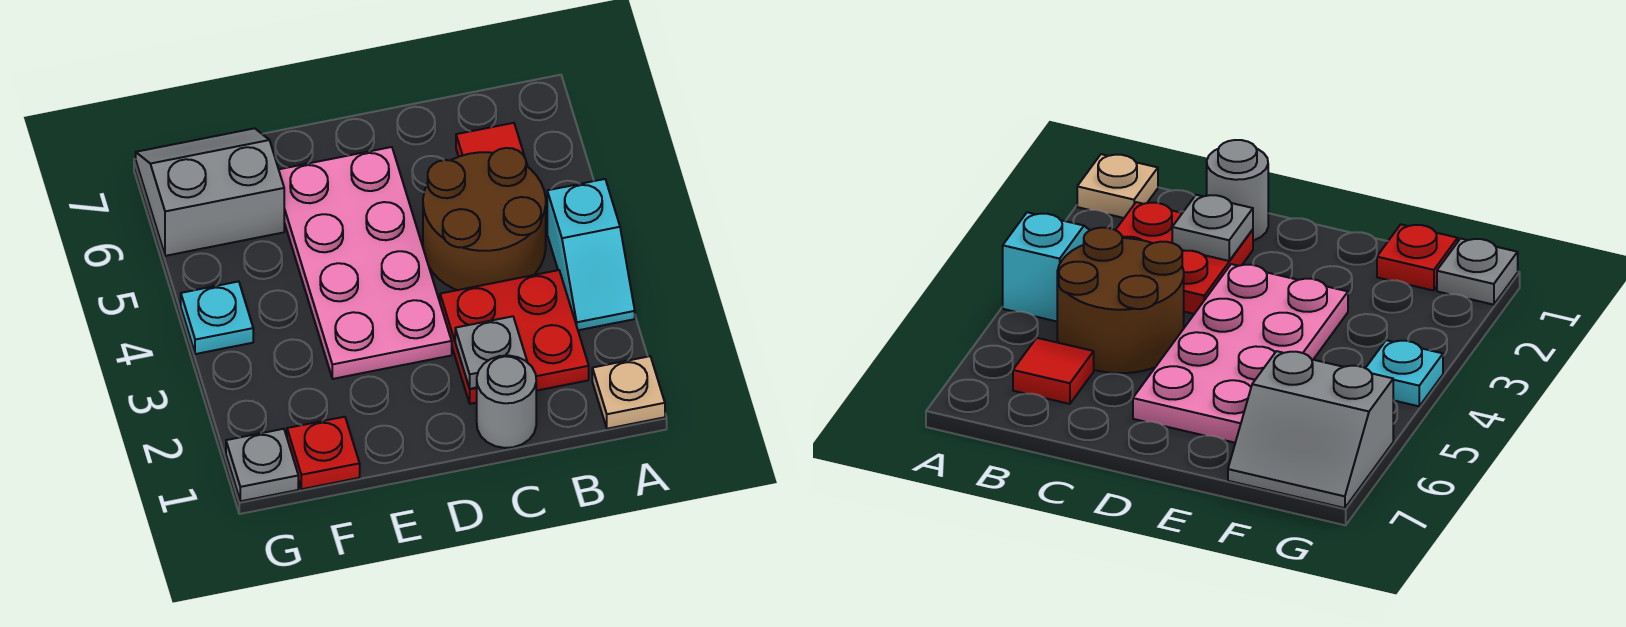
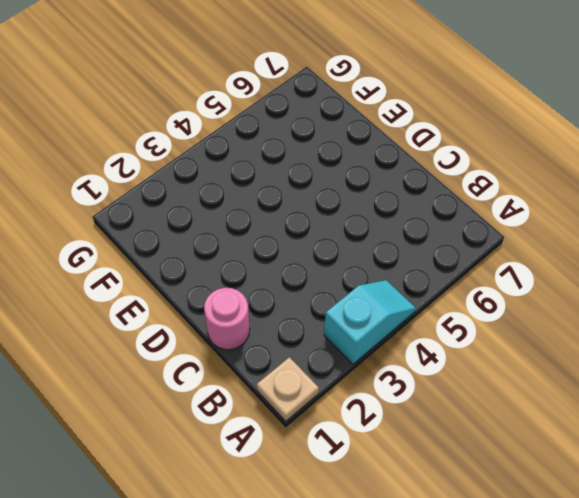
cyan 1x2 slope [324,280,416,364] -> cyan 1x2 slope turned to [547,179,635,330]
pink 1x1 round brick [204,288,250,350] -> grey 1x1 round brick [477,355,536,448]
none -> red 2x2 plate [440,270,589,404]
none -> brown 2x2 round brick [423,148,546,290]
none -> red 1x1 tile [456,123,528,167]

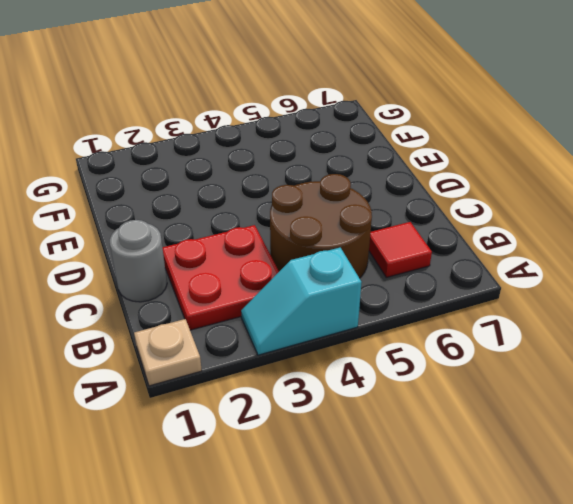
none -> pink 2x4 plate [279,147,452,379]
none -> red 1x1 plate [287,417,360,489]
none -> grey 2x2 slope [136,128,284,256]

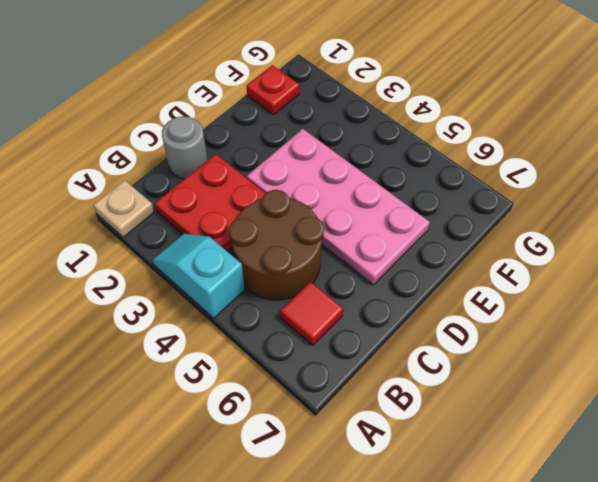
none -> grey 2x2 slope [136,128,284,256]
none -> grey 1x1 plate [226,429,298,501]
none -> cyan 1x1 plate [181,281,253,354]

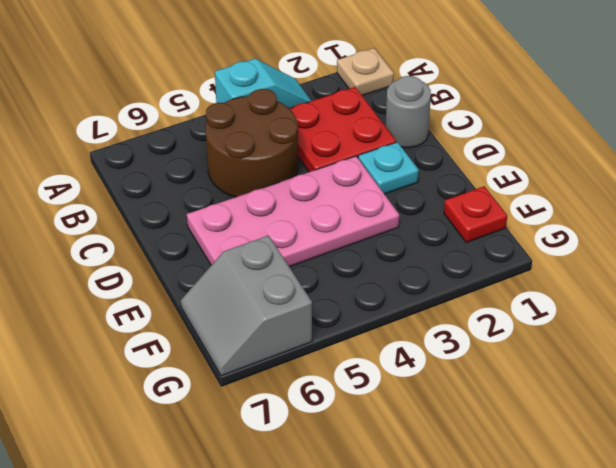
cyan 1x1 plate [358,142,419,194] -> cyan 1x1 plate moved to [181,281,253,354]
none -> red 1x1 tile [456,123,528,167]
none -> grey 1x1 plate [226,429,298,501]
none -> grey 1x1 plate [455,316,527,389]

